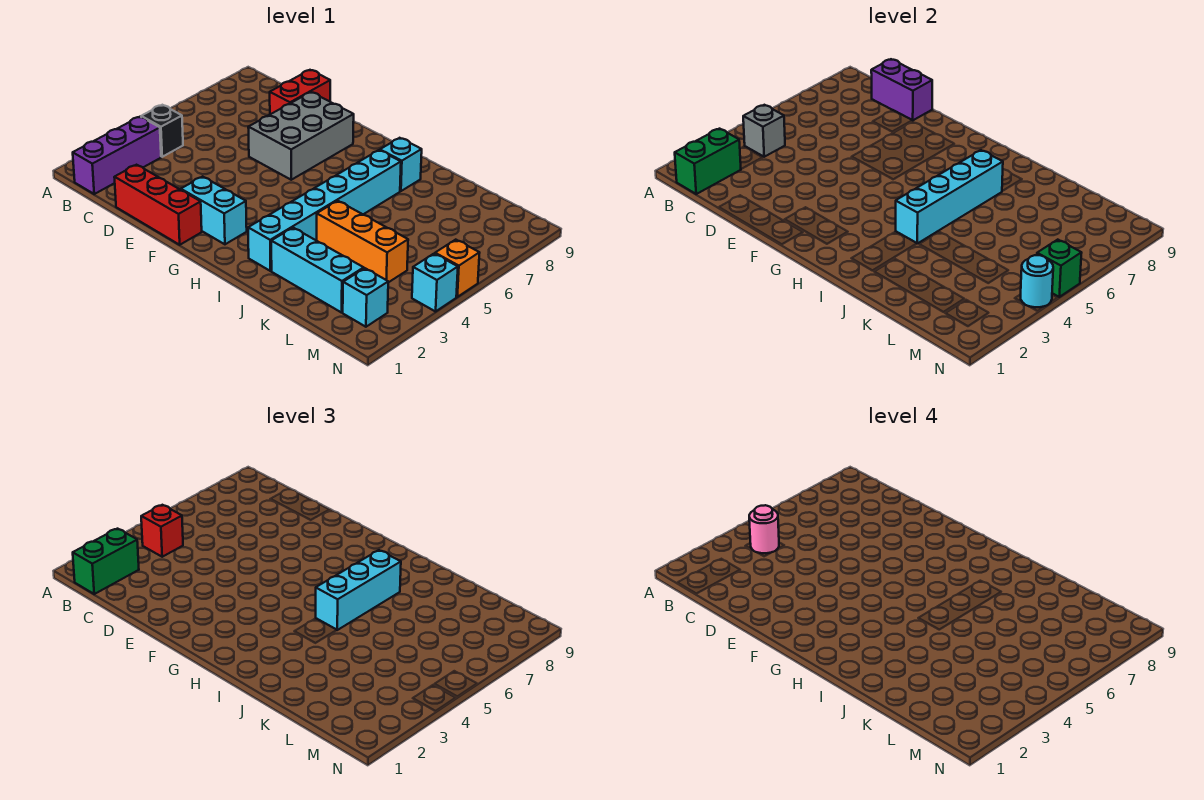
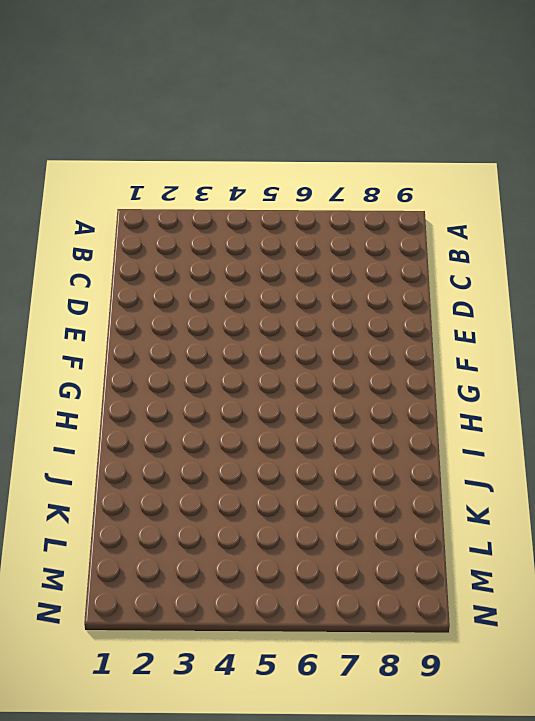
none -> purple 1x3 brick [73,117,161,194]
none -> black 1x1 brick [141,105,183,157]
none -> red 1x3 brick [114,165,202,245]

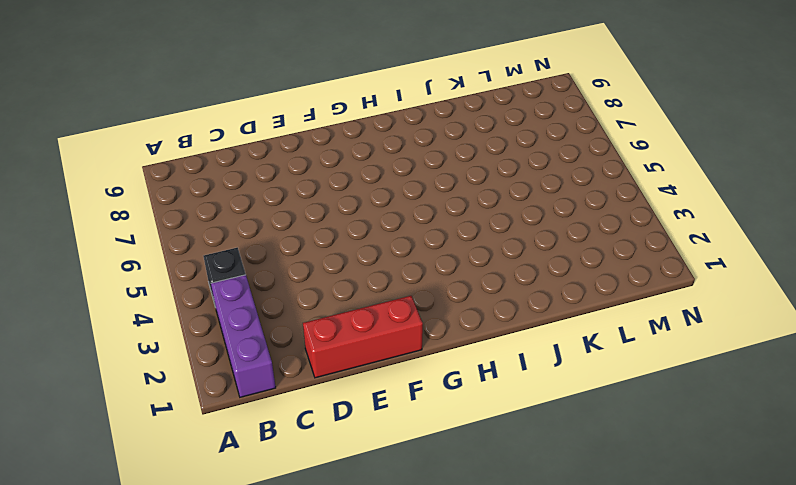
none -> red 1x2 brick [270,70,330,114]
none -> grey 2x3 brick [248,92,354,180]
none -> cyan 1x2 brick [181,177,247,244]

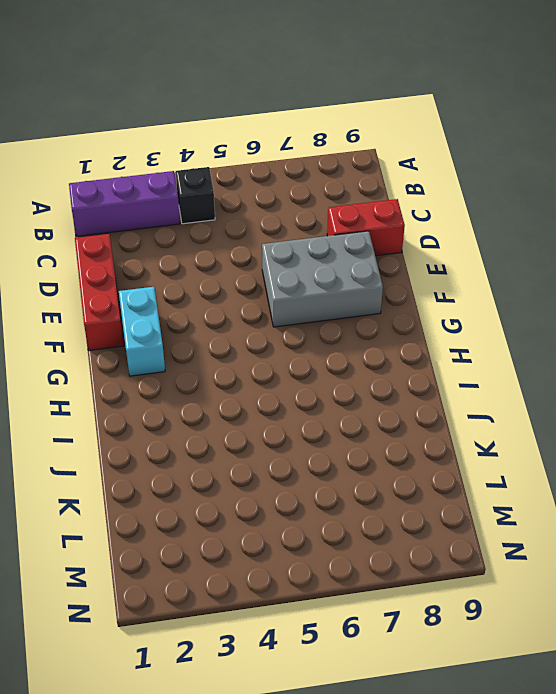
none -> cyan 1x6 brick [248,150,401,271]
none -> cyan 1x1 brick [380,138,422,191]
none -> cyan 1x3 brick [271,228,364,313]

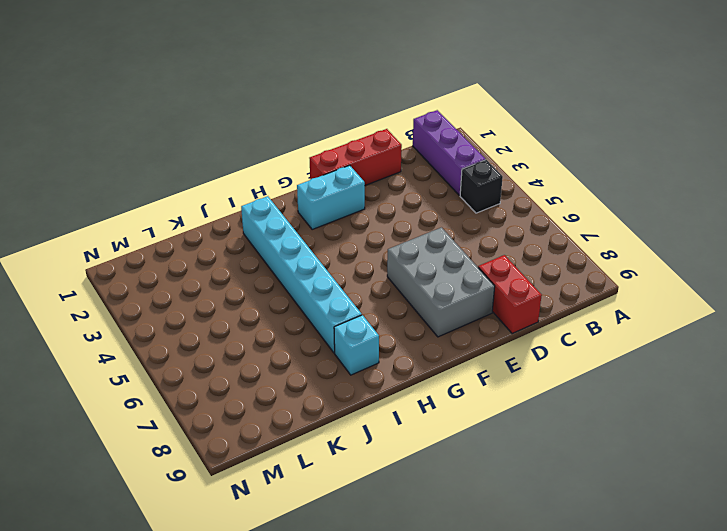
none -> cyan 1x3 brick [271,228,364,313]
none -> orange 1x3 brick [317,201,408,282]
none -> cyan 1x1 brick [343,268,388,327]

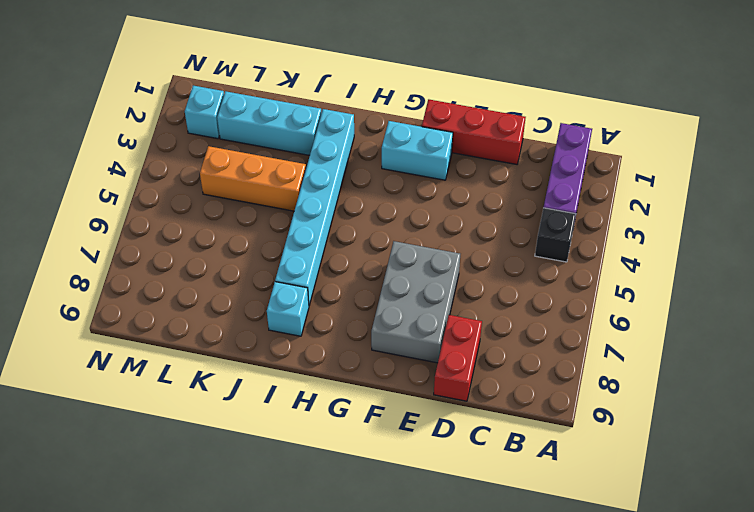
none -> cyan 1x1 brick [412,254,458,312]
none -> orange 1x1 brick [435,240,479,297]
none -> green 1x2 brick [675,129,741,194]

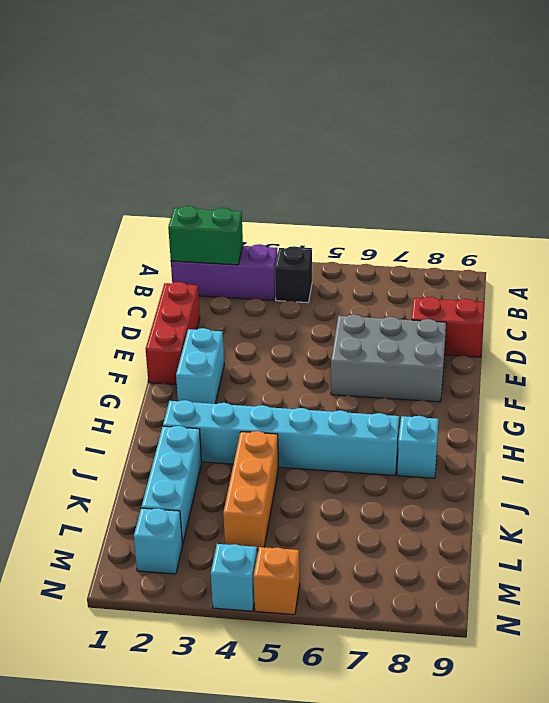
none -> grey 1x1 brick [743,105,785,157]
none -> purple 1x2 brick [871,59,932,120]
none -> cyan 1x4 brick [896,150,1003,243]

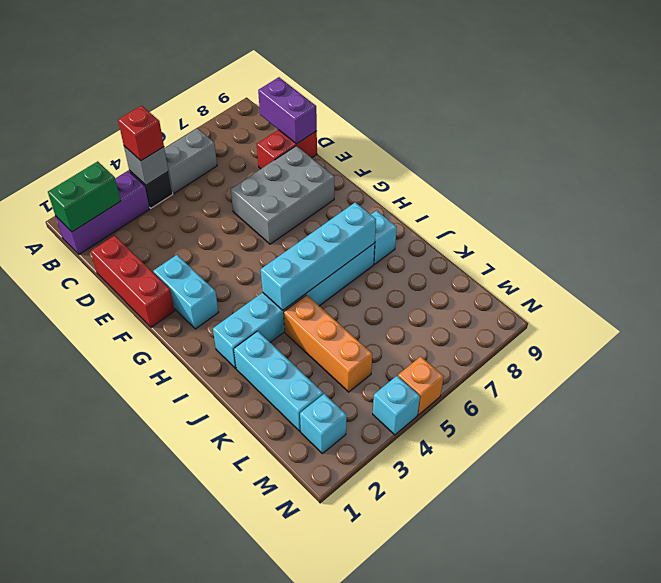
grey 1x2 brick [164,128,217,193] -> none
none -> cyan 1x1 round brick [1021,255,1053,307]
none -> green 1x1 brick [1037,240,1081,297]
none -> green 1x2 brick [73,529,139,594]

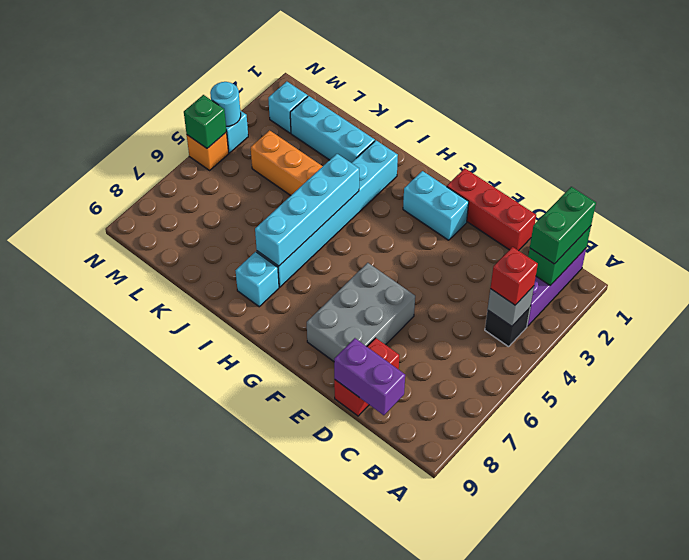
none -> cyan 1x3 brick [316,550,401,630]
none -> pink 1x1 round brick [749,505,779,553]

